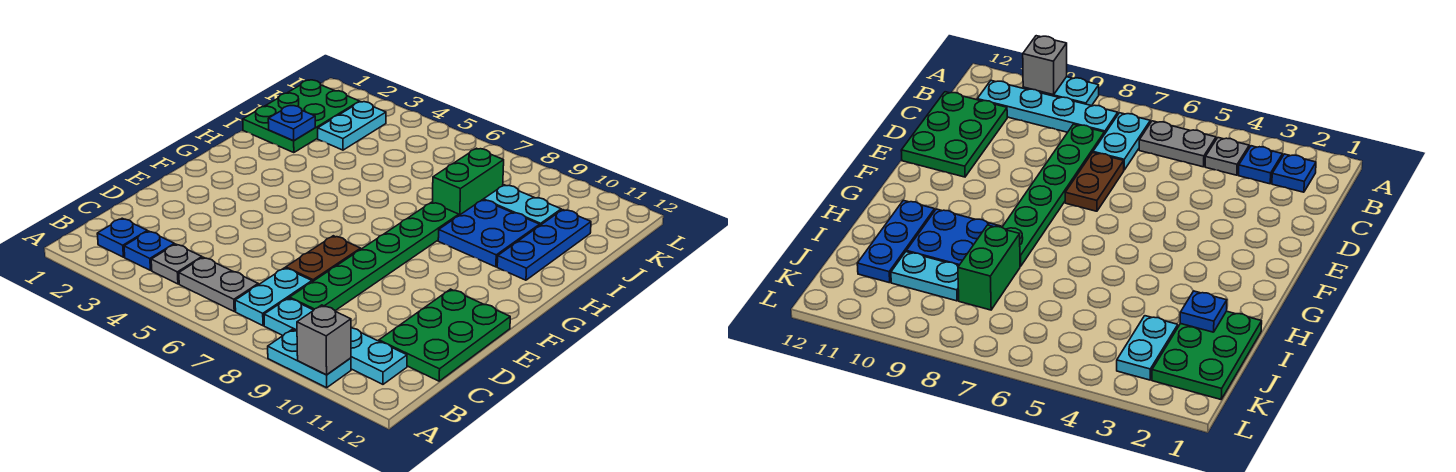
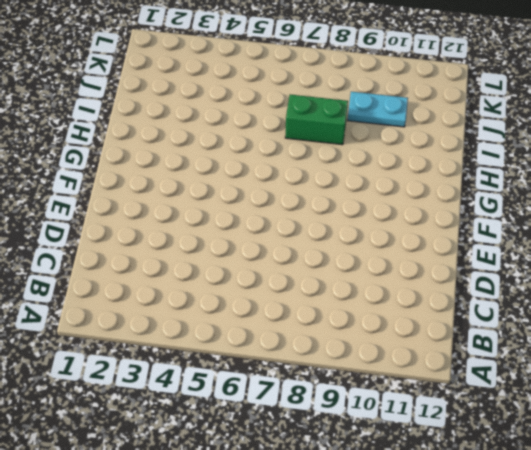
green 1x2 brick [285,95,348,145] -> green 1x2 brick turned to [432,148,504,215]
none -> cyan 1x2 plate [268,329,351,388]
none -> blue 1x1 plate [97,218,147,257]
none -> blue 1x1 plate [124,231,174,270]

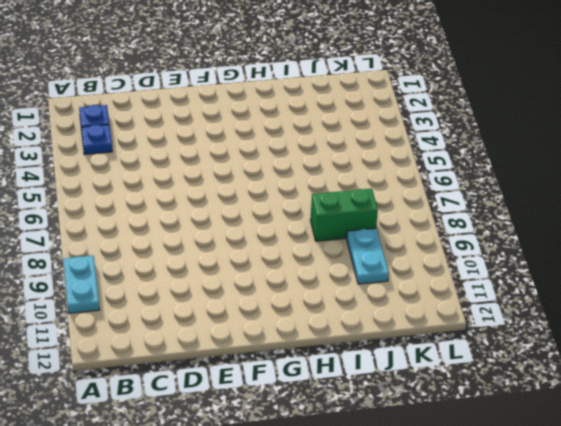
none -> grey 1x1 plate [151,244,202,284]
none -> grey 1x2 plate [179,257,258,311]
none -> cyan 1x2 plate [235,268,312,326]

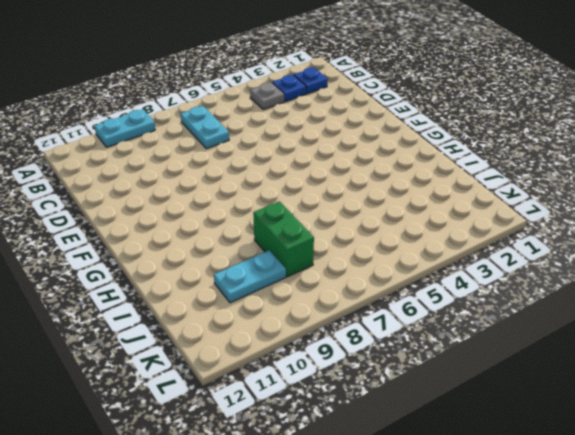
none -> grey 1x2 plate [179,257,258,311]
none -> cyan 1x4 plate [264,298,407,384]
none -> green 1x6 plate [290,202,459,311]

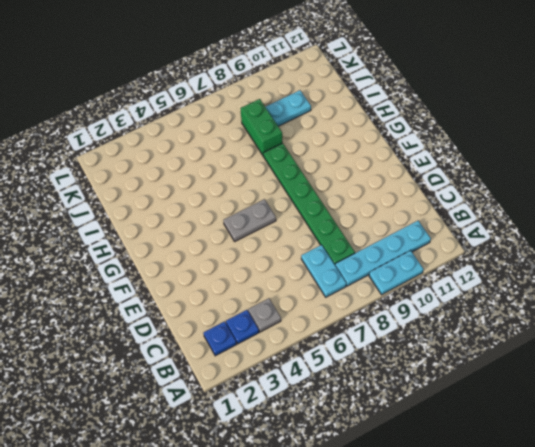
grey 1x2 plate [223,199,276,241] -> grey 1x2 plate moved to [179,257,258,311]
none -> green 2x3 plate [379,289,510,381]
none -> brown 1x2 plate [286,236,361,282]
none -> blue 2x2 plate [438,200,540,267]

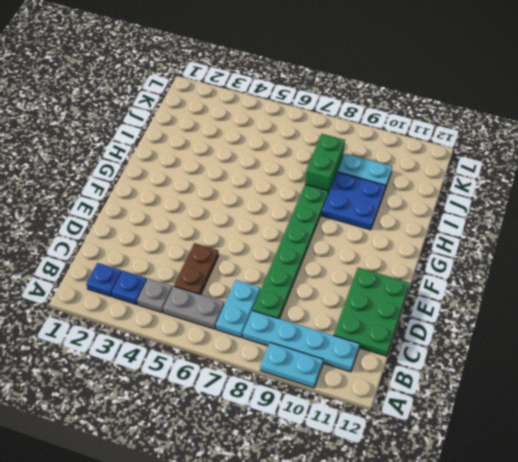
brown 1x2 plate [174,243,219,294] -> brown 1x2 plate moved to [286,236,361,282]
none -> blue 1x3 plate [497,210,591,280]
none -> green 2x3 plate [243,80,360,153]
none -> cyan 1x2 plate [318,102,386,150]

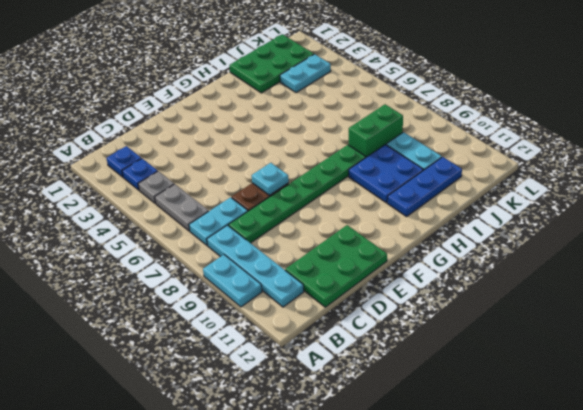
cyan 1x1 plate [252,163,289,195] -> none
none -> grey 1x1 brick [297,305,351,375]
none -> blue 1x1 plate [268,106,315,141]

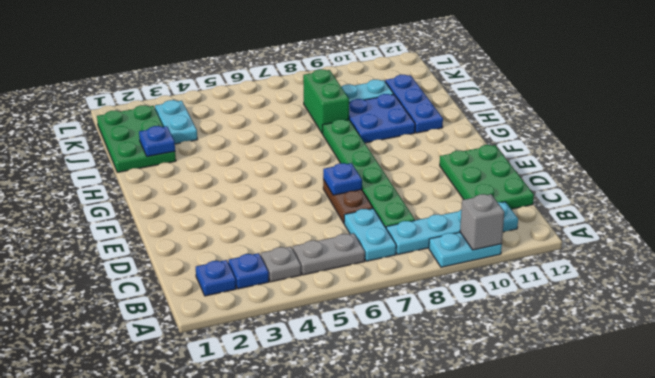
blue 1x1 plate [323,163,362,195] -> none

